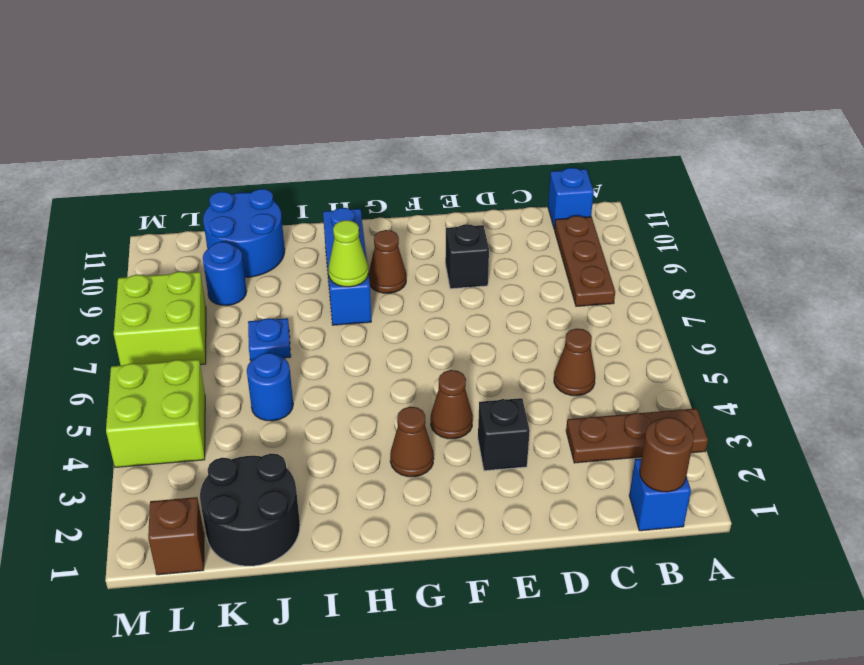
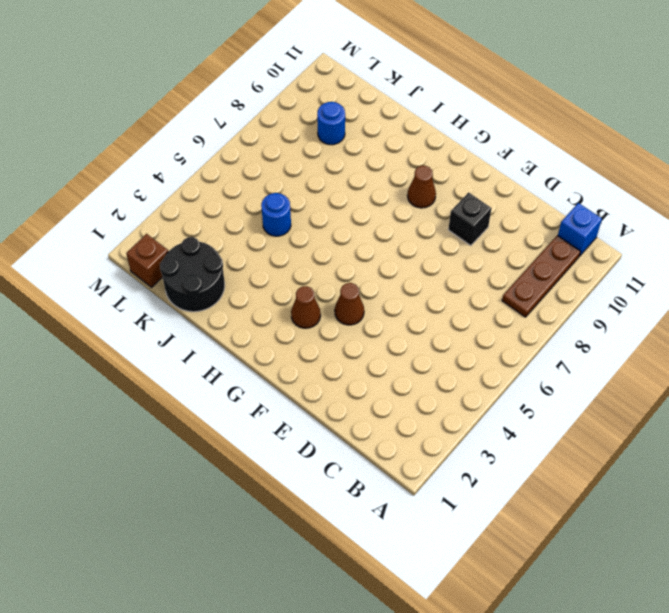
none -> brown 1x3 plate [566,408,708,463]
none -> blue 1x1 brick [629,459,691,531]
none -> brown 1x1 cone [554,329,595,396]

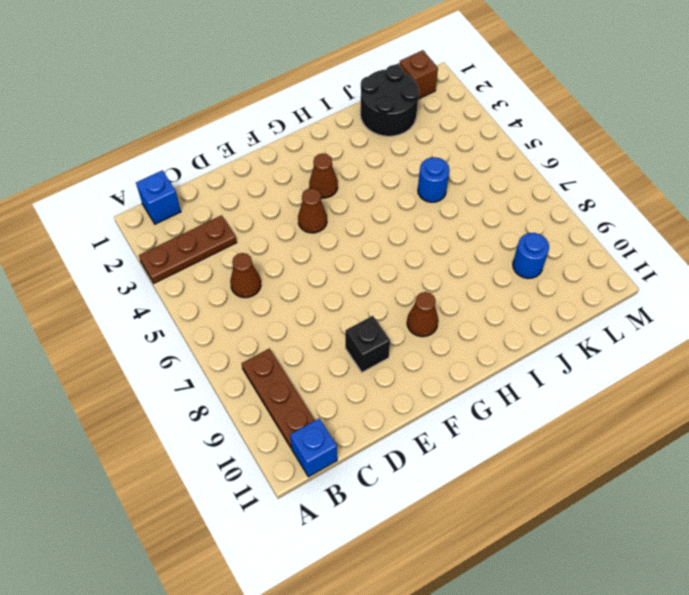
none -> black 1x1 brick [478,398,530,471]
none -> blue 1x3 brick [323,208,371,325]
none -> blue 1x1 plate [248,318,291,361]

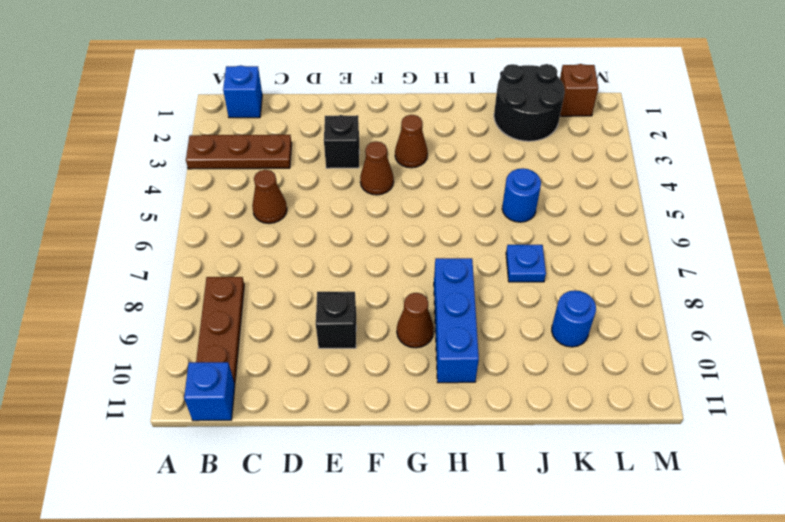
none -> blue 2x2 round brick [203,189,285,277]
none -> lime 2x2 brick [106,359,205,467]
none -> lime 2x2 brick [114,272,206,365]

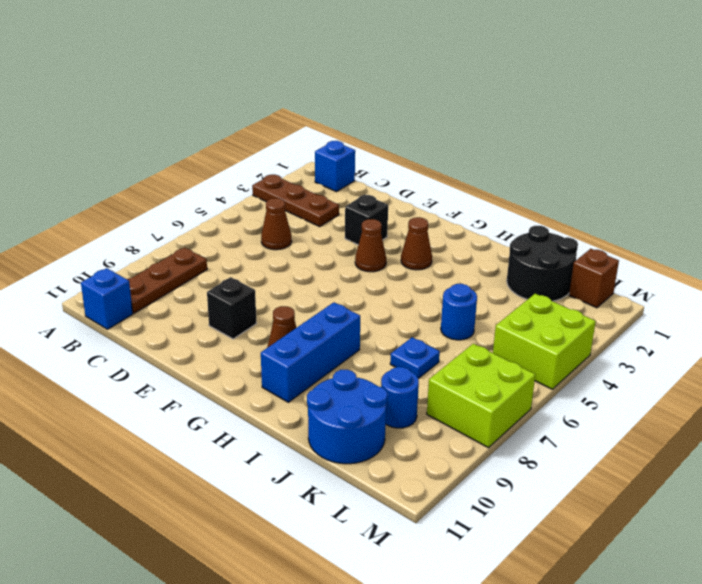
none -> brown 1x1 round brick [640,417,694,492]
none -> lime 1x1 cone [328,220,368,287]

